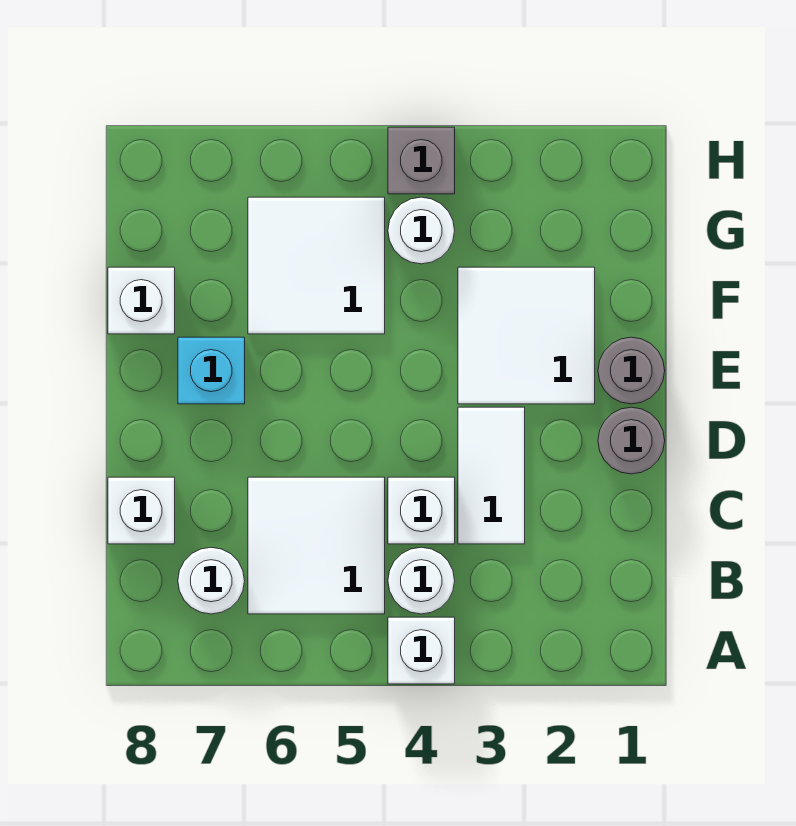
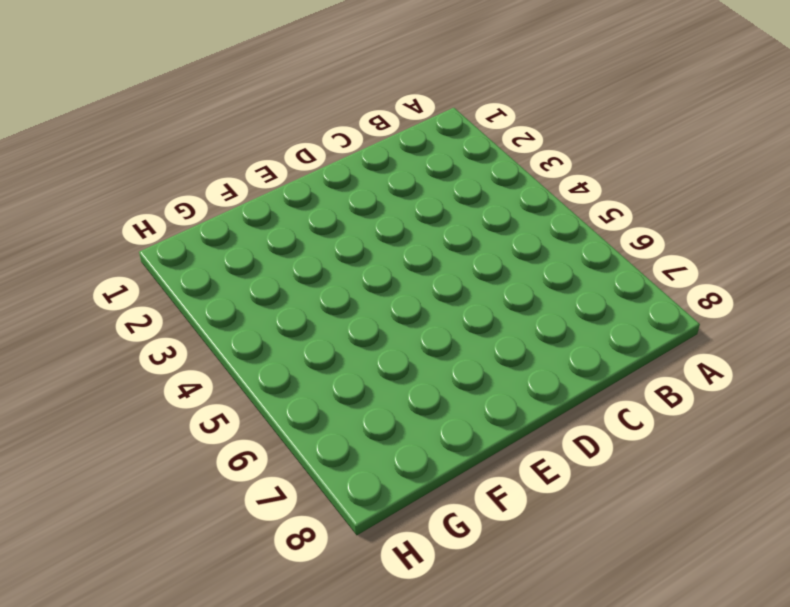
none -> white 1x1 brick [388,617,455,684]
none -> white 1x1 round brick [388,547,455,614]
none -> white 2x2 tile [248,477,385,614]

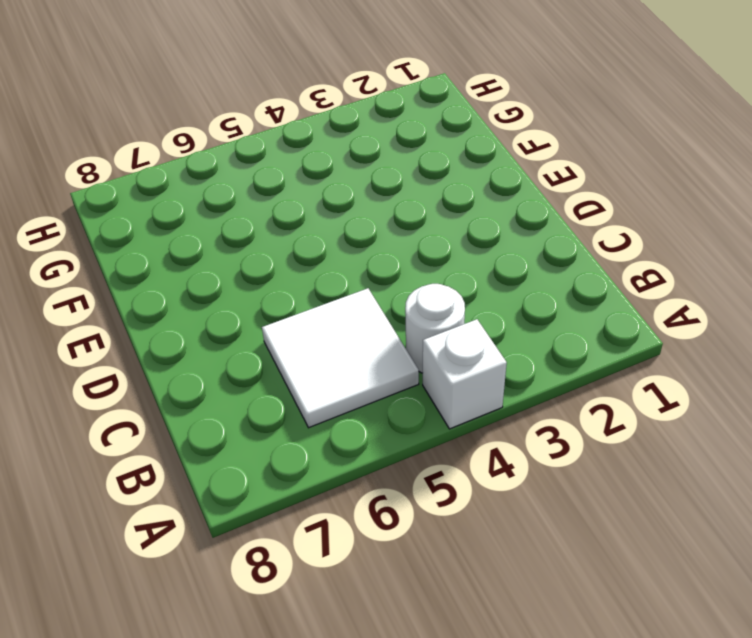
none -> white 1x1 round brick [178,547,245,614]
none -> white 1x2 tile [458,407,525,544]
none -> white 1x1 brick [388,477,455,544]

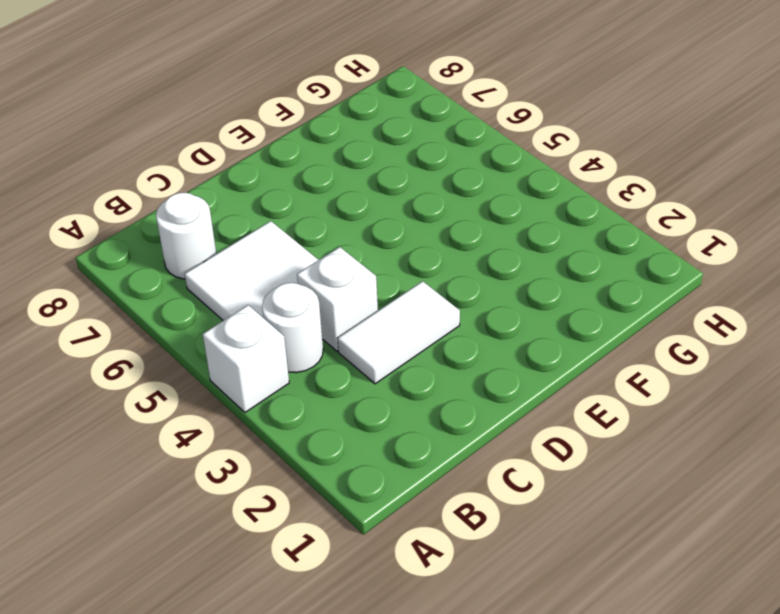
none -> white 1x1 brick [108,477,175,544]
none -> grey 1x1 round brick [598,407,665,474]
none -> grey 1x1 round brick [598,337,665,404]

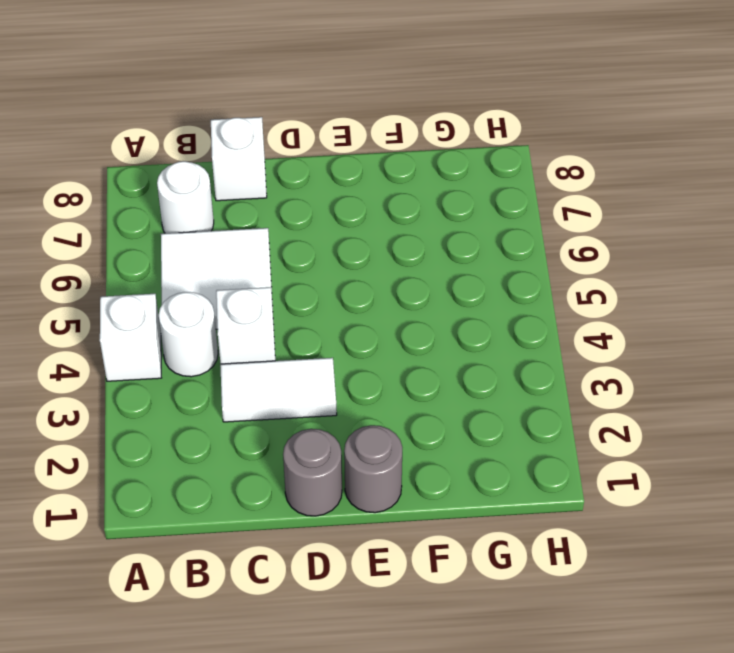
none -> white 2x2 tile [458,267,595,404]
none -> cyan 1x1 brick [178,337,245,404]
none -> white 2x2 tile [248,197,385,334]

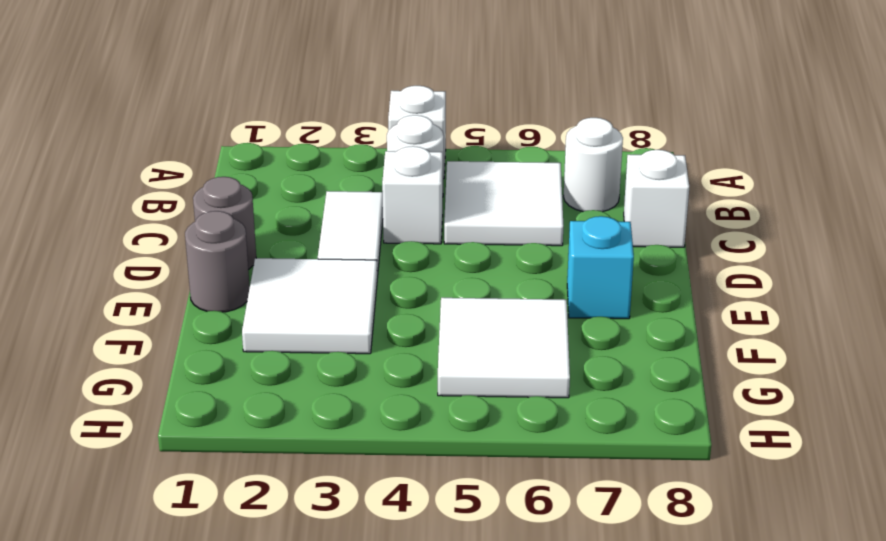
none -> white 1x1 brick [108,267,175,334]
none -> white 1x1 round brick [388,197,455,264]
none -> grey 1x1 brick [388,127,455,194]

